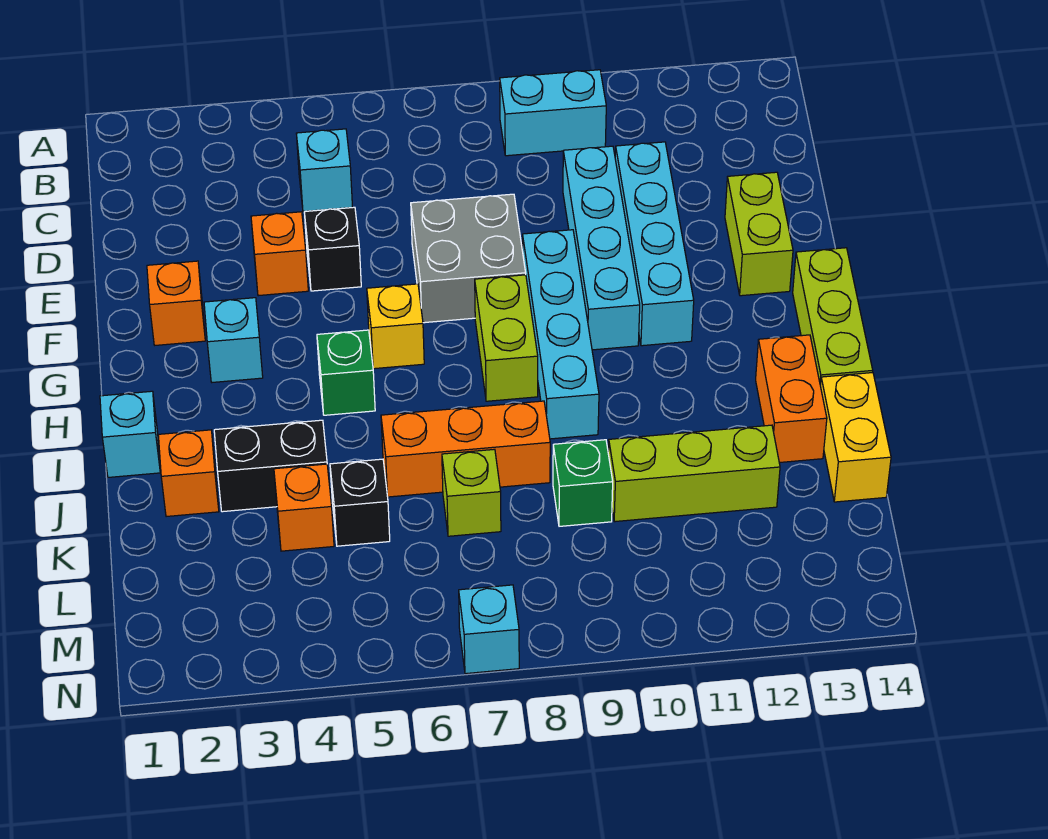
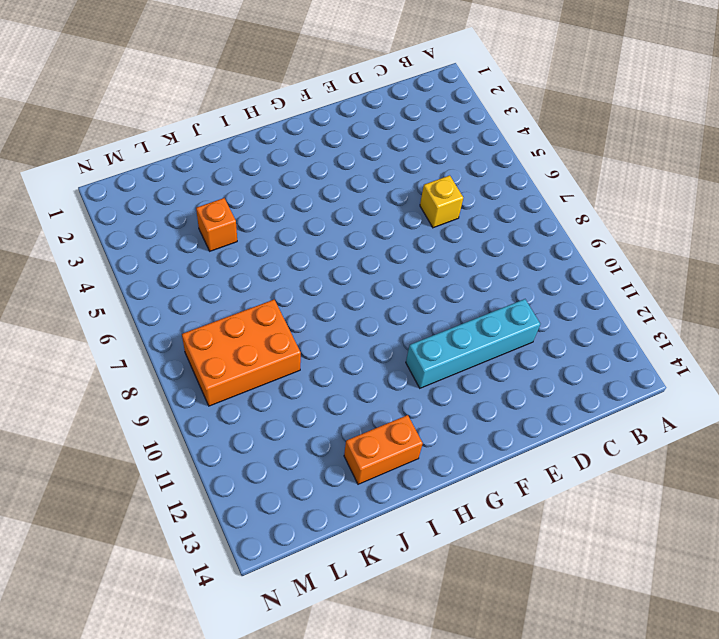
yellow 1x1 brick [420,175,463,228] -> yellow 1x1 brick moved to [367,284,424,369]
orange 2x3 brick [182,299,301,406] -> green 1x1 brick [553,440,613,526]
none -> cyan 1x2 brick [500,70,606,156]
none -> cyan 1x1 brick [296,129,352,212]
none -> cyan 1x4 brick [563,146,640,350]

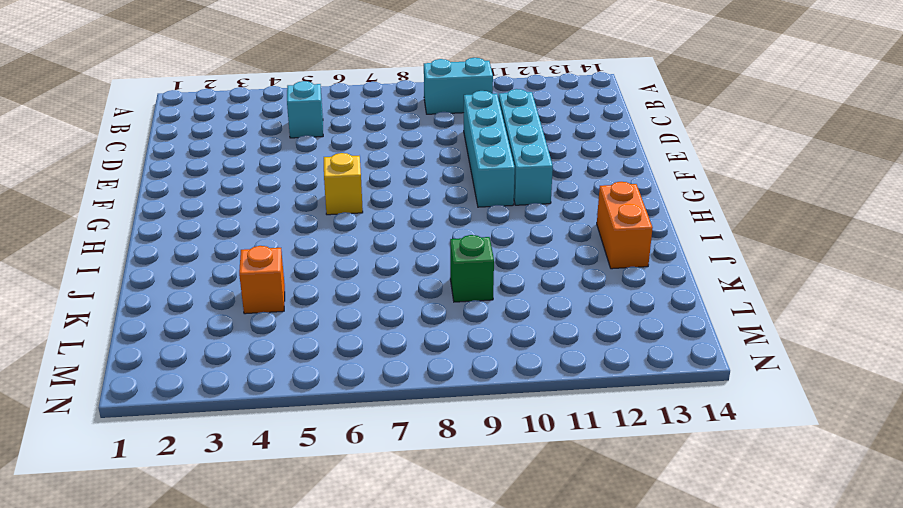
none -> orange 1x1 brick [251,212,308,296]
none -> black 1x1 brick [304,207,361,291]
none -> grey 2x2 brick [411,194,526,323]

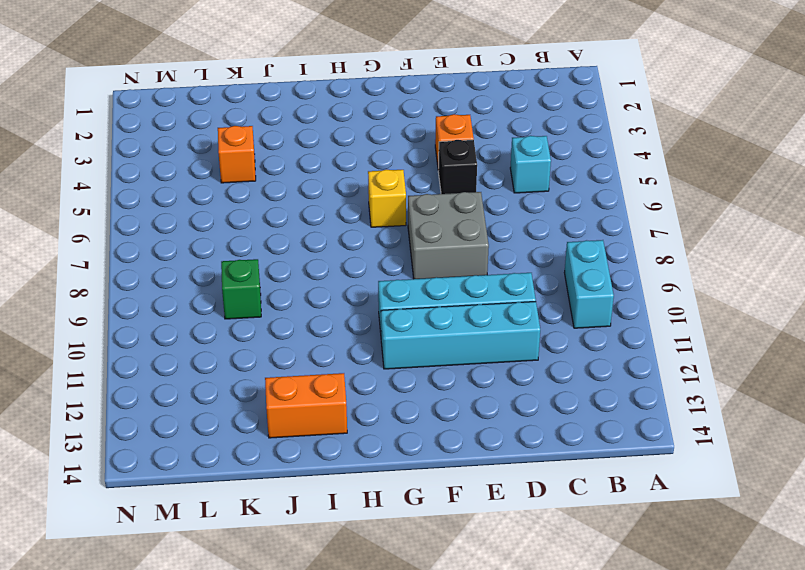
none -> lime 1x2 brick [725,172,793,296]
none -> orange 1x1 brick [147,261,205,345]
none -> cyan 1x4 brick [523,230,599,439]

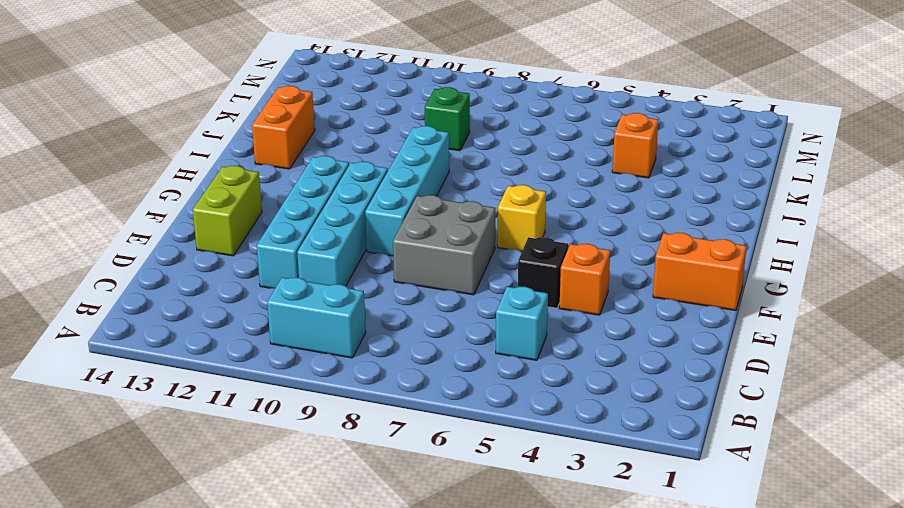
orange 1x2 brick [653,233,747,310] -> orange 1x1 brick [147,261,205,345]
none -> cyan 1x1 brick [204,298,263,382]
none -> lime 1x2 brick [475,275,538,401]
none -> lime 1x3 brick [793,248,873,385]

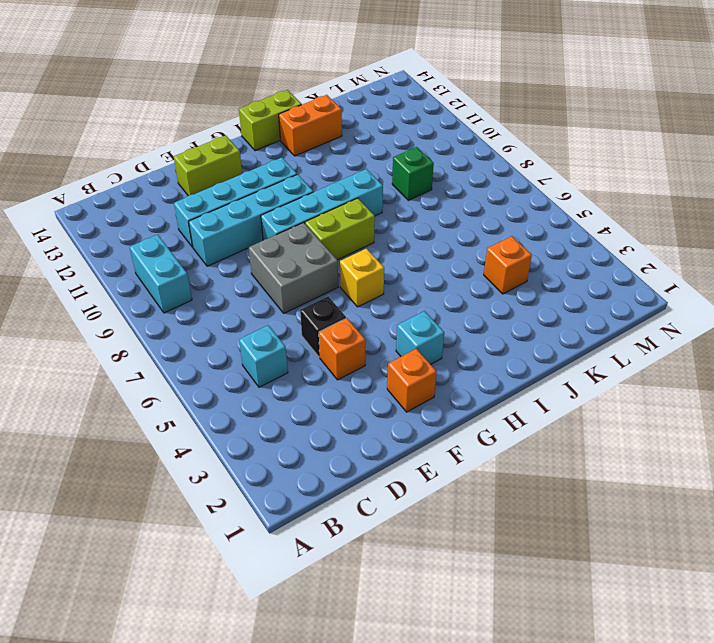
lime 1x2 brick [239,90,302,151] -> lime 1x3 brick [793,248,873,385]
none -> green 1x1 brick [317,330,375,415]
none -> cyan 1x1 brick [100,391,160,477]
none -> orange 1x1 brick [158,430,219,517]

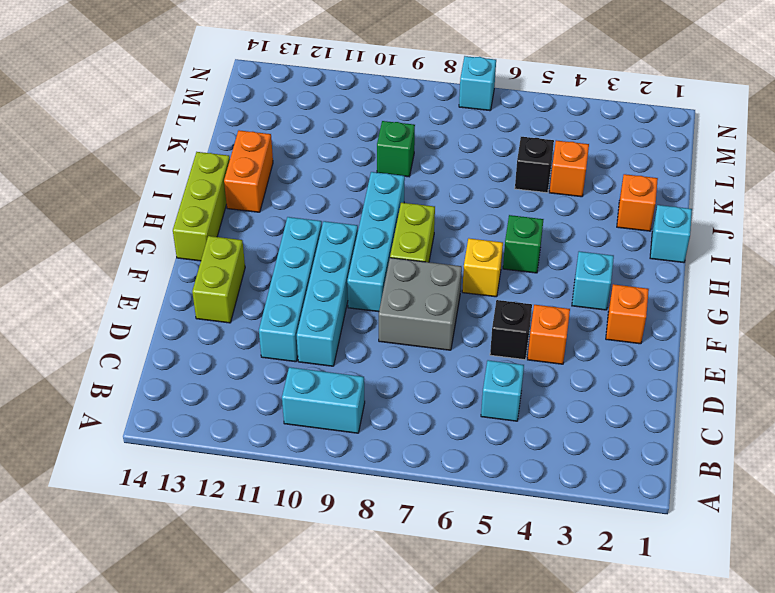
none -> black 1x2 brick [214,420,327,512]
none -> orange 1x3 brick [381,401,550,497]
none -> yellow 1x2 brick [820,373,891,502]

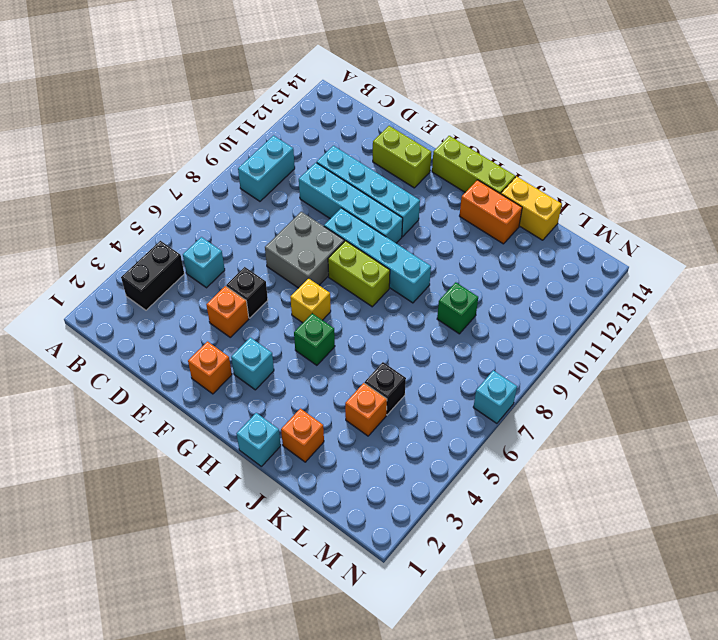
black 1x2 brick [121,241,184,310] -> black 1x2 brick moved to [214,420,327,512]
none -> orange 1x3 brick [381,401,550,497]
none -> lime 1x1 brick [442,449,501,536]
none -> lime 1x3 brick [608,425,780,522]

